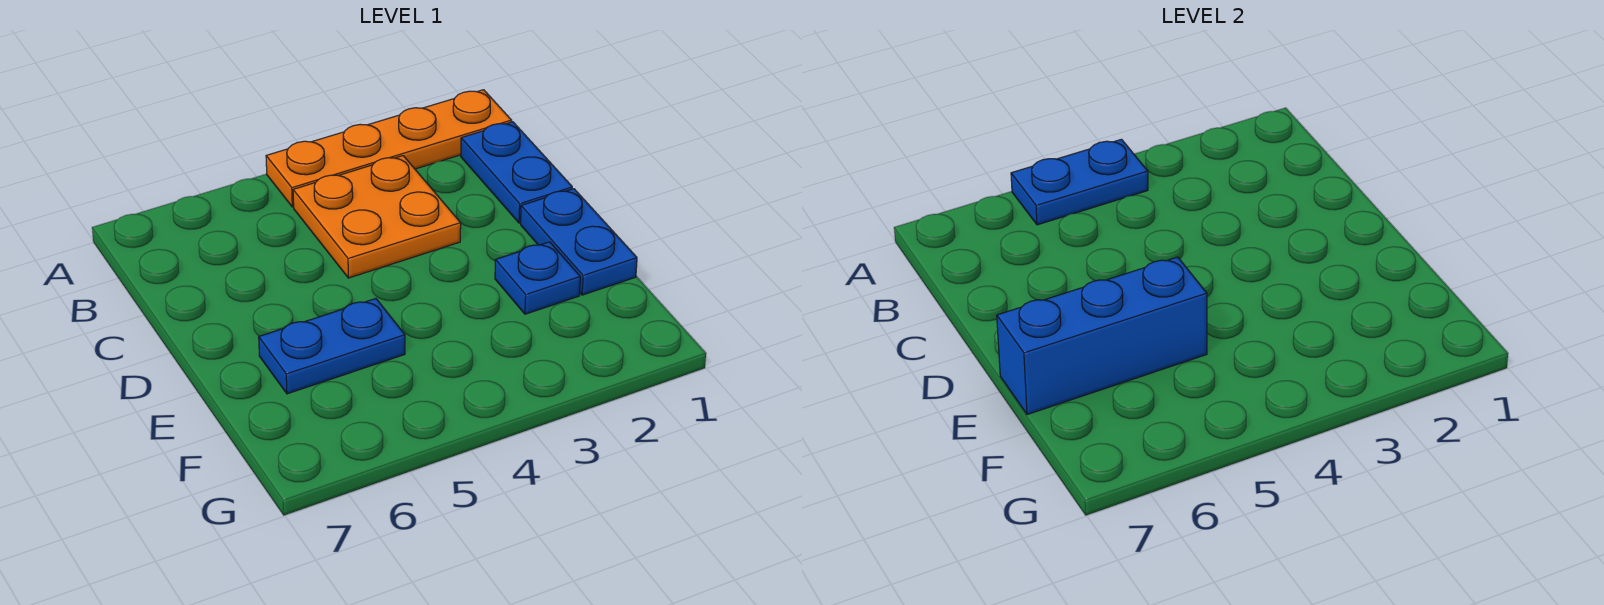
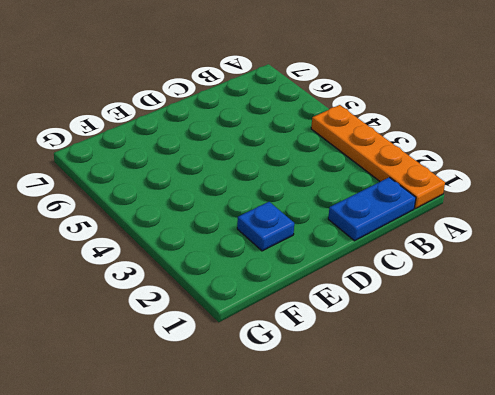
none -> orange 2x2 plate [293,156,461,278]
none -> blue 1x2 plate [521,189,637,295]

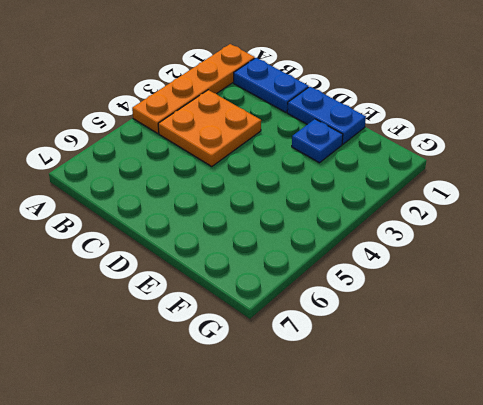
none -> blue 1x2 plate [259,299,405,394]
none -> blue 1x2 plate [1011,139,1148,225]

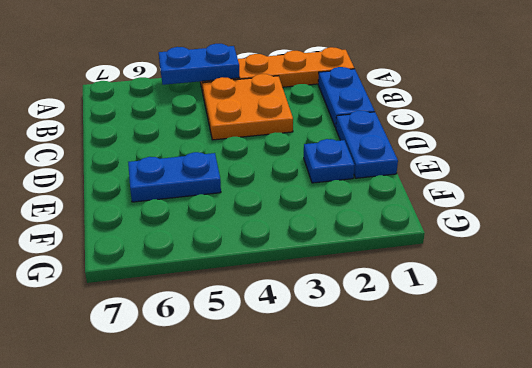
none -> blue 1x3 brick [997,257,1207,415]

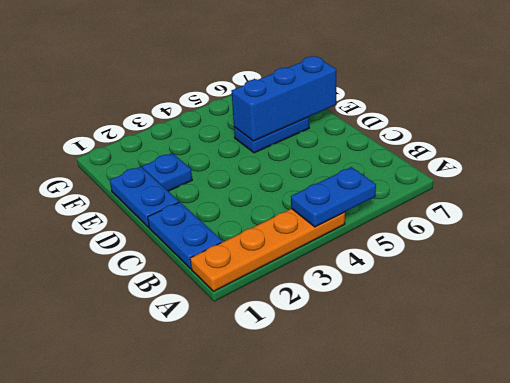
none -> orange 2x2 plate [293,156,461,278]

